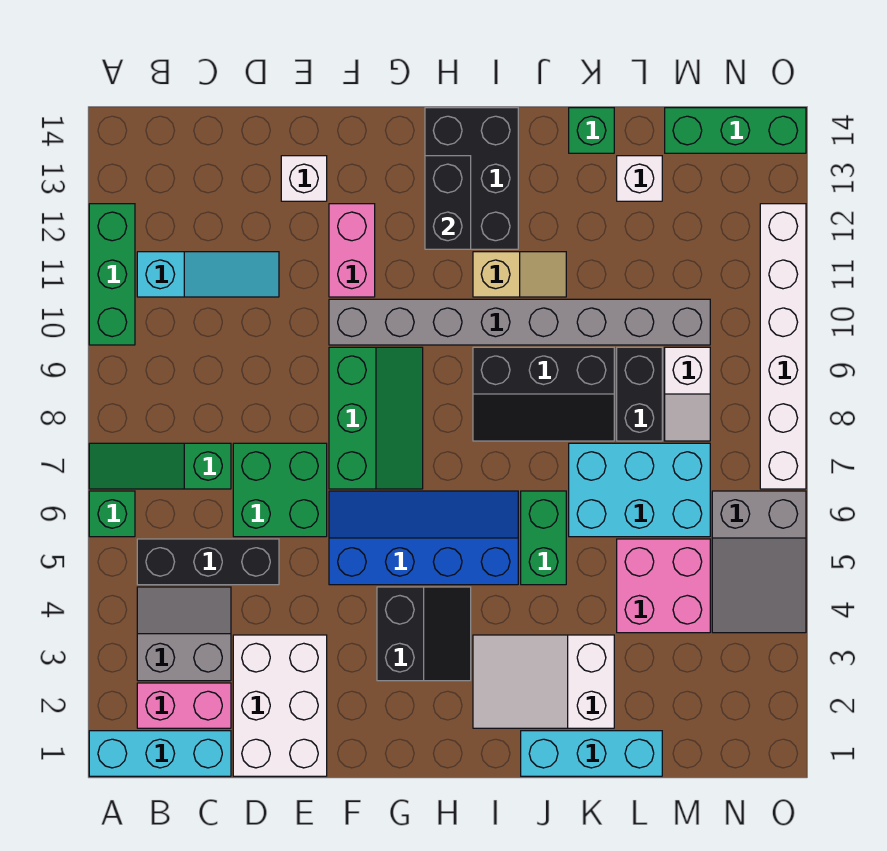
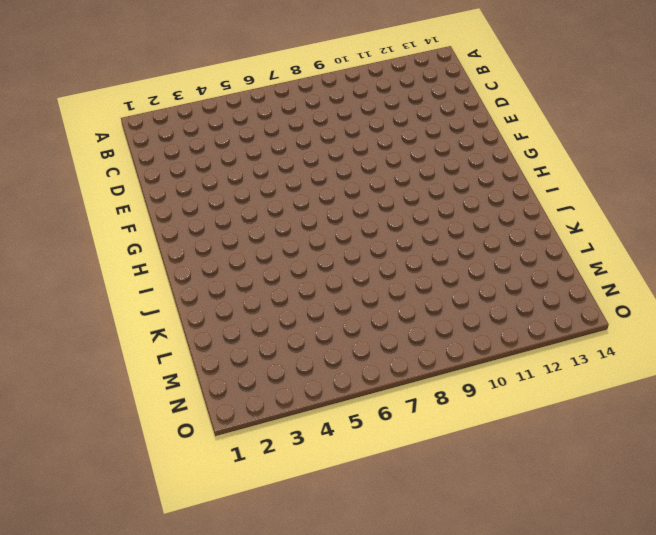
none -> cyan 1x3 brick [89,731,231,776]
none -> green 1x1 brick [89,491,135,537]
none -> green 1x3 slope [89,443,231,489]
none -> green 1x3 brick [89,204,135,345]

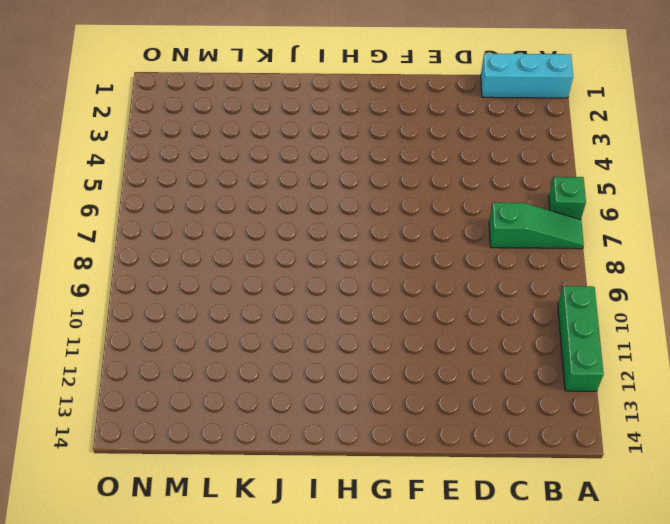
none -> pink 1x2 brick [137,683,231,728]
none -> grey 2x2 slope [137,587,231,681]
none -> black 1x3 brick [137,539,279,585]
none -> cyan 1x3 slope [137,252,279,297]

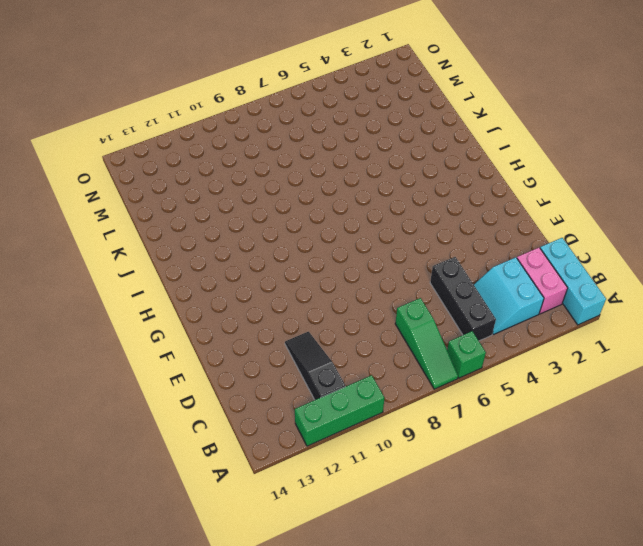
cyan 2x2 slope [474,257,544,335] -> grey 2x2 slope [137,587,231,681]
black 1x3 slope [285,332,345,400] -> cyan 1x3 slope [137,252,279,297]
none -> white 2x3 brick [233,635,327,776]
none -> green 2x2 brick [233,443,327,537]
none -> white 1x1 brick [281,156,327,201]
none -> blue 2x4 slope [329,491,518,585]

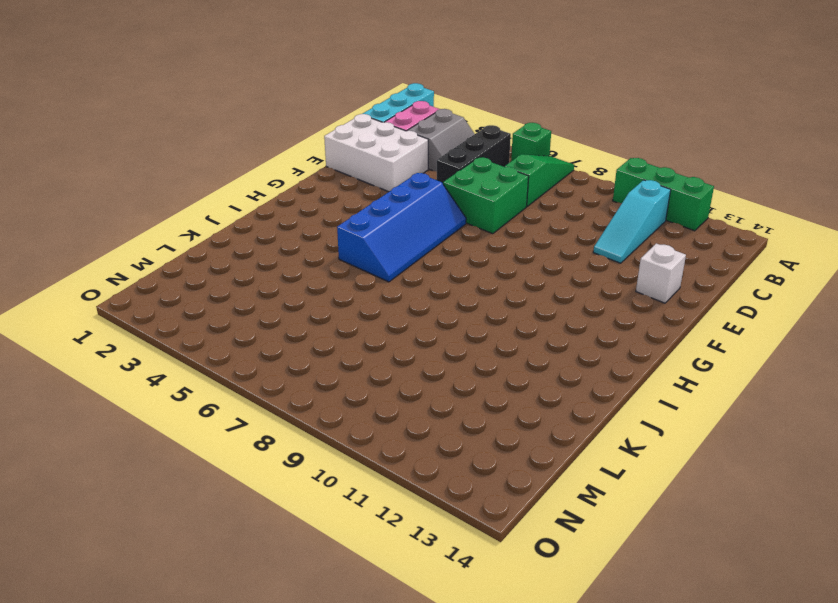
none -> green 2x3 slope [329,347,423,489]
none -> grey 1x8 brick [329,299,710,345]
none -> pink 1x2 brick [329,204,375,297]
none -> black 2x2 slope [377,587,471,681]

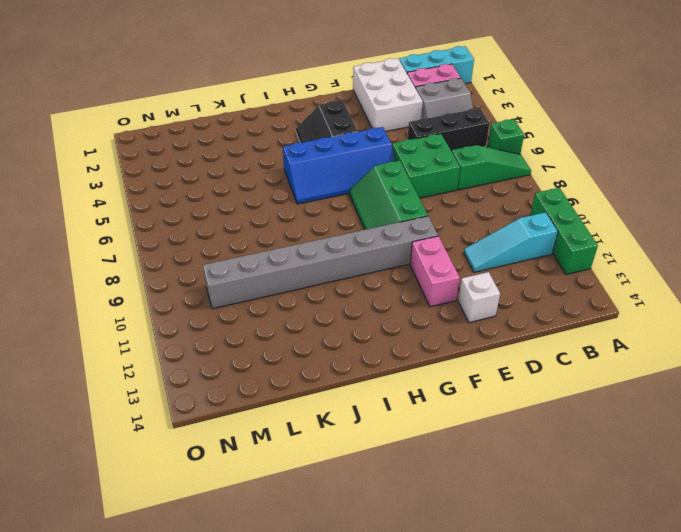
none -> black 2x3 brick [425,108,518,249]
none -> white 2x3 slope [473,635,614,728]
none -> black 2x3 slope [473,347,614,441]
none -> tan 1x2 slope [473,252,566,297]

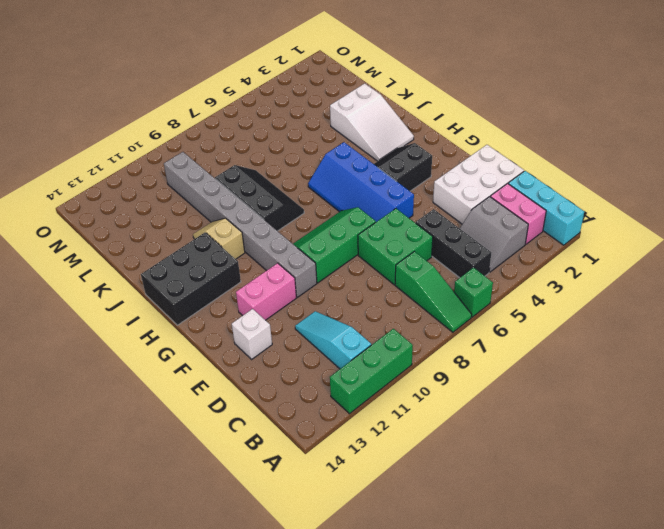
none -> cyan 1x3 brick [521,731,662,776]
none -> green 1x2 brick [521,491,566,585]
none -> cyan 2x3 brick [569,443,710,537]
none -> green 1x1 brick [569,108,614,153]

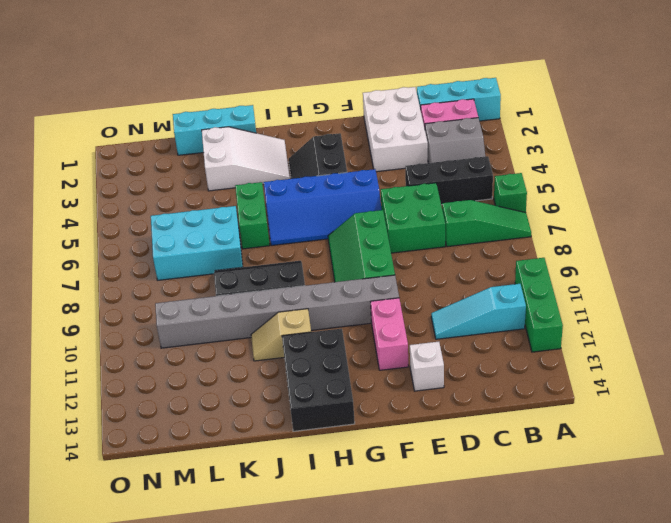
none -> green 1x1 brick [569,108,614,153]
none -> pink 2x2 brick [617,539,710,633]
none -> black 1x2 brick [617,347,662,441]
none -> white 1x1 brick [617,156,662,201]

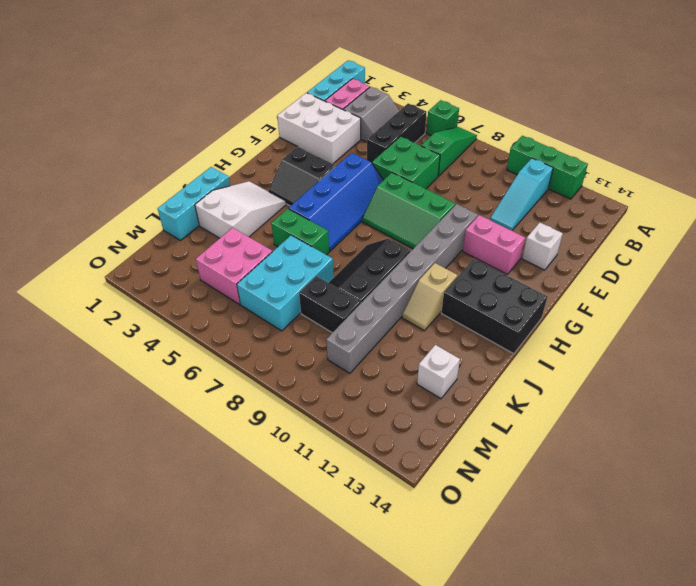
none -> green 1x1 brick [569,108,614,153]
none -> white 1x2 slope [665,347,710,441]
none -> green 1x3 brick [665,108,806,153]
none -> grey 2x3 slope [712,491,806,633]

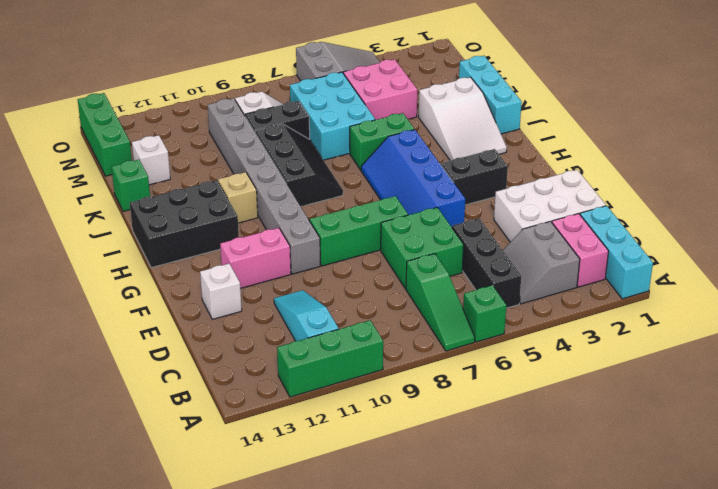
none -> white 1x6 brick [760,204,806,489]
none -> black 1x2 brick [425,156,471,249]

